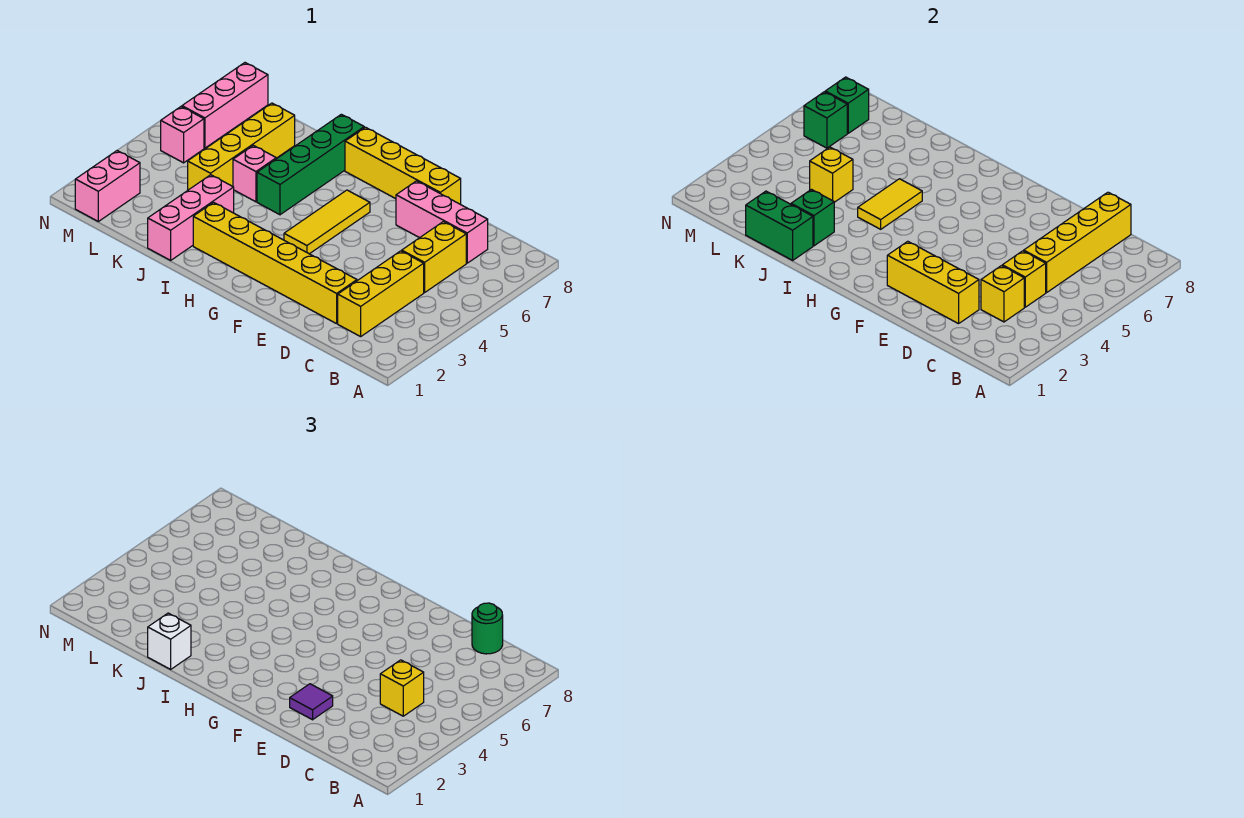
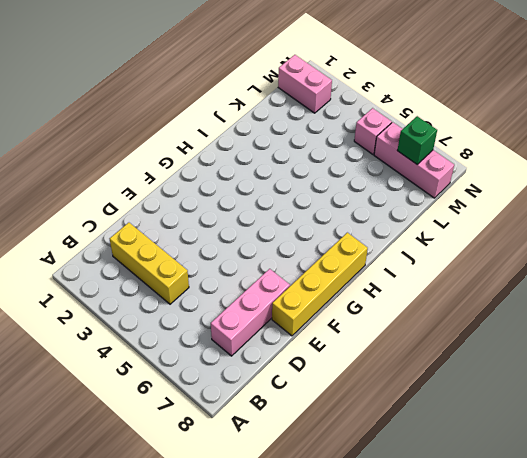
none -> yellow 1x2 brick [402,222,466,293]
none -> yellow 1x6 brick [193,203,357,324]
none -> yellow 1x3 tile [284,190,370,254]

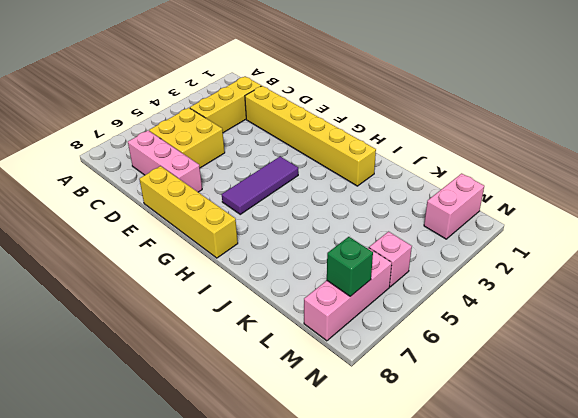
yellow 2x2 brick [149,108,225,168] -> yellow 1x2 brick [402,222,466,293]
purple 1x3 tile [222,157,298,214] -> yellow 1x3 tile [284,190,370,254]
none -> green 1x4 brick [257,114,364,215]
none -> pink 1x3 brick [148,175,234,260]
none -> pink 1x1 brick [233,145,276,202]

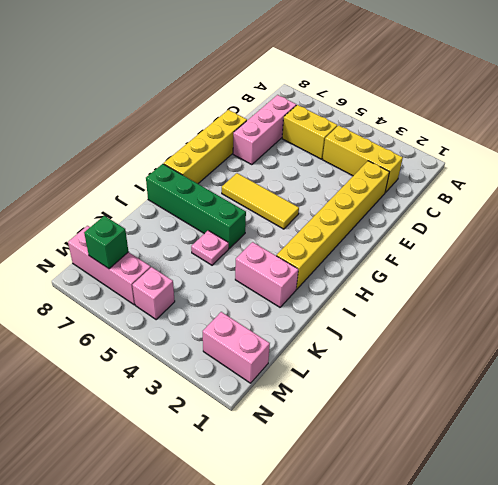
pink 1x2 brick [235,242,298,307] -> pink 1x3 brick [148,175,234,260]
pink 1x1 plate [191,231,229,265] -> pink 1x1 brick [233,145,276,202]
none -> yellow 1x4 brick [188,103,295,190]
none -> yellow 1x1 brick [981,266,1024,322]
none -> yellow 1x1 brick [1002,251,1046,307]

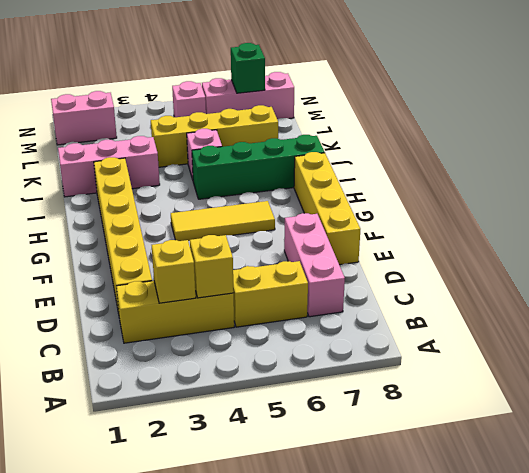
none -> yellow 1x4 brick [1024,192,1131,293]
none -> yellow 1x3 brick [887,241,979,324]
none -> yellow 1x2 tile [858,179,922,229]

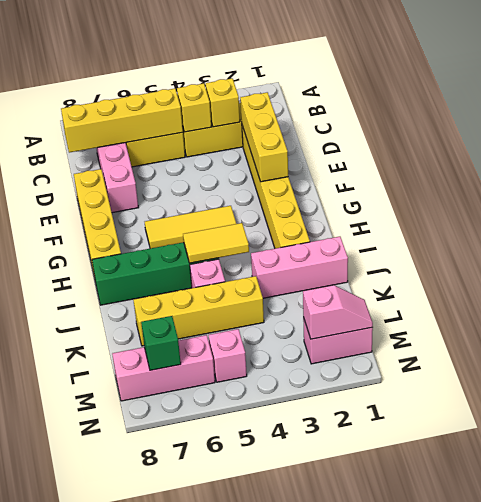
pink 1x2 slope [303,285,373,339] -> none
none -> green 1x2 brick [746,191,813,260]
none -> green 1x1 brick [791,189,834,246]
none -> yellow 1x1 brick [810,147,853,202]

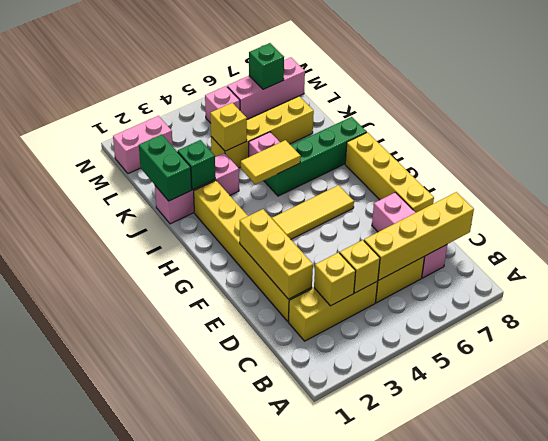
none -> green 1x1 brick [804,92,847,148]
none -> yellow 1x1 brick [380,660,424,716]
none -> green 1x1 round brick [472,603,503,654]

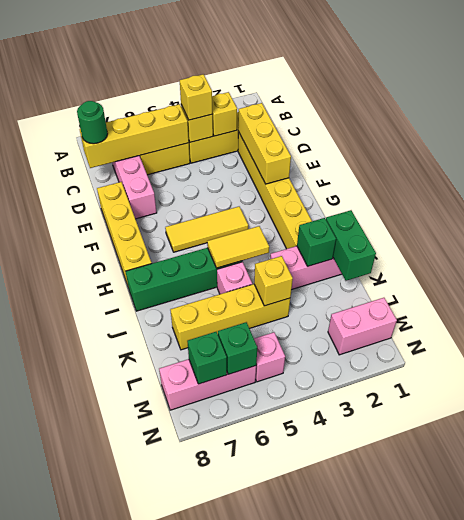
none -> purple 1x1 tile [290,684,333,720]
none -> white 1x1 brick [148,613,191,669]

